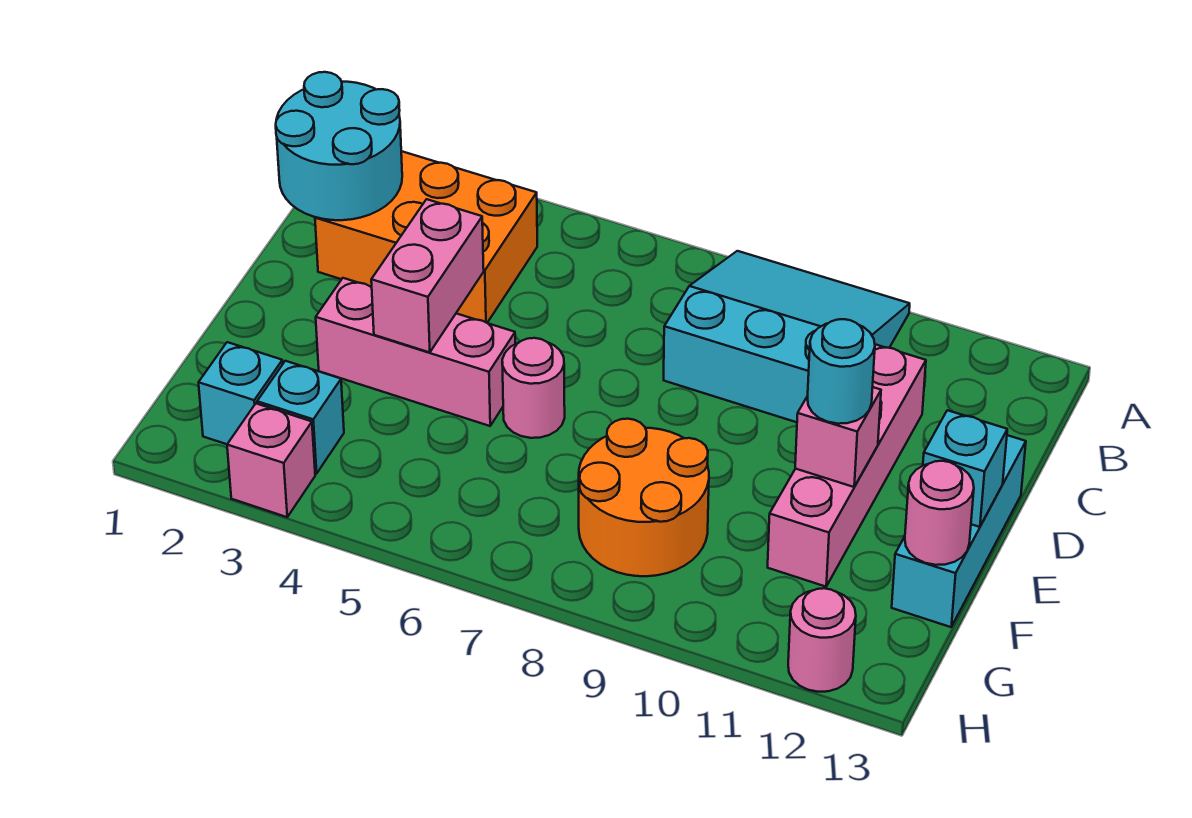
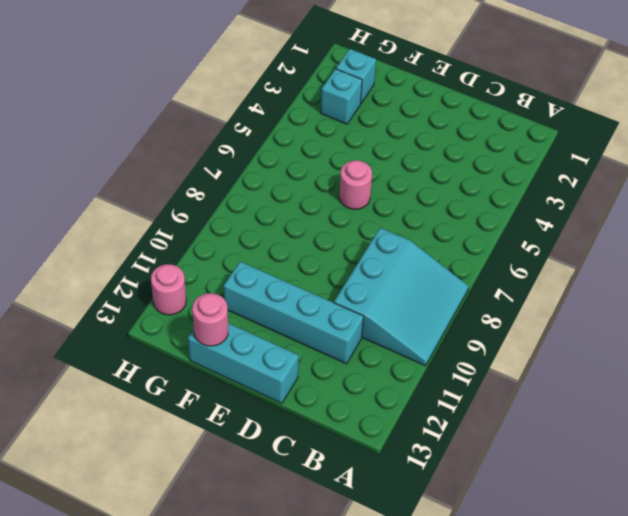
cyan 1x4 brick [224,262,364,364] -> pink 1x4 brick [768,344,926,587]
none -> orange 2x3 brick [315,151,537,323]
none -> pink 1x3 brick [316,278,515,426]
none -> orange 2x2 round brick [579,419,709,576]

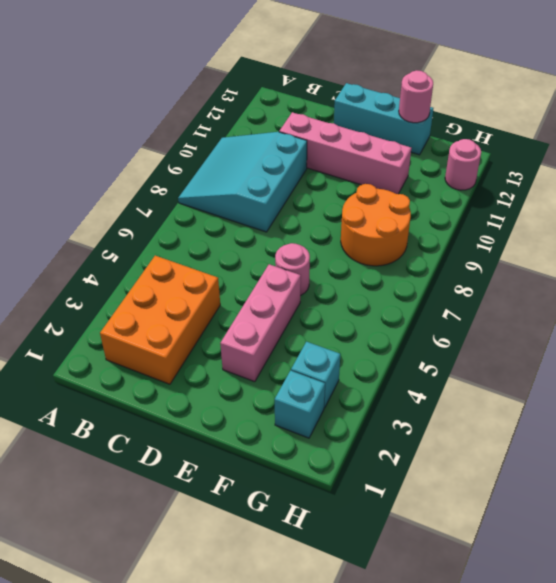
none -> pink 1x1 brick [227,404,315,517]
none -> cyan 2x2 round brick [276,72,402,220]
none -> pink 1x2 brick [371,199,484,352]

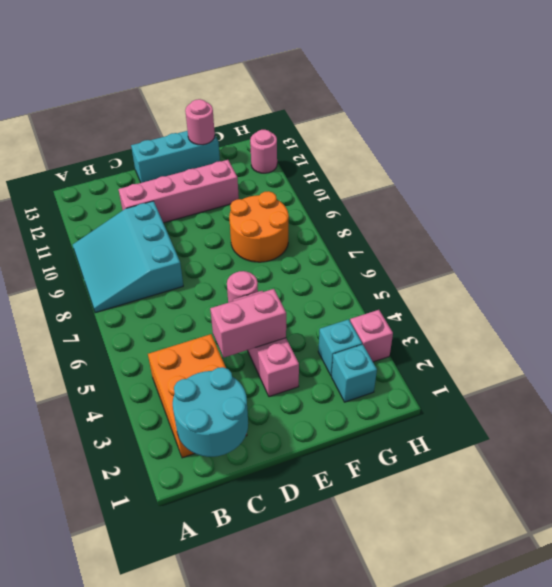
none -> pink 1x1 brick [795,387,881,487]
none -> cyan 1x1 brick [923,410,1007,527]
none -> cyan 1x1 round brick [807,319,875,424]

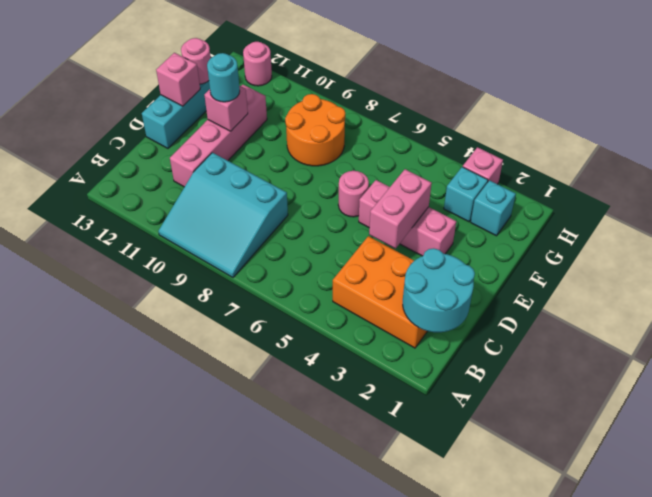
pink 1x1 brick [156,53,200,106] -> cyan 1x1 brick [923,410,1007,527]

